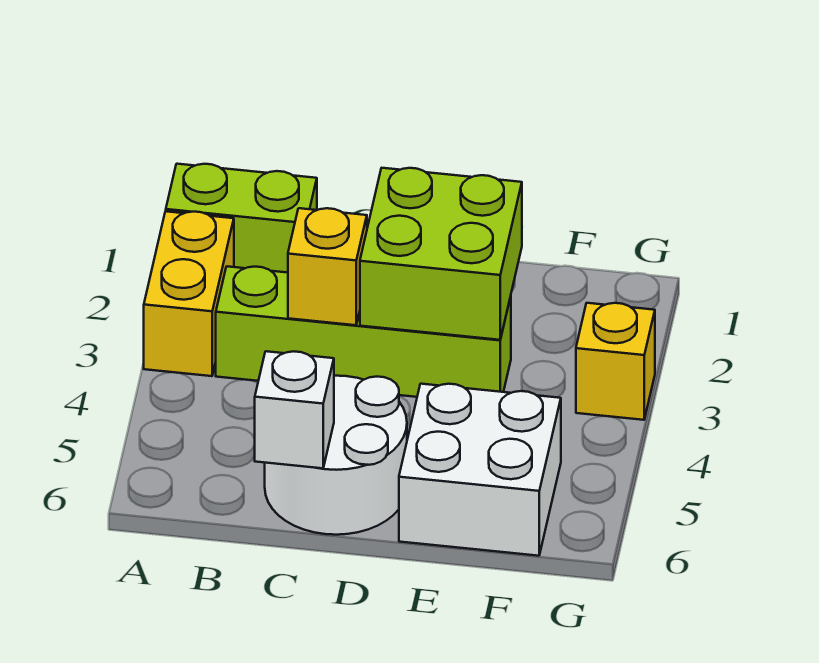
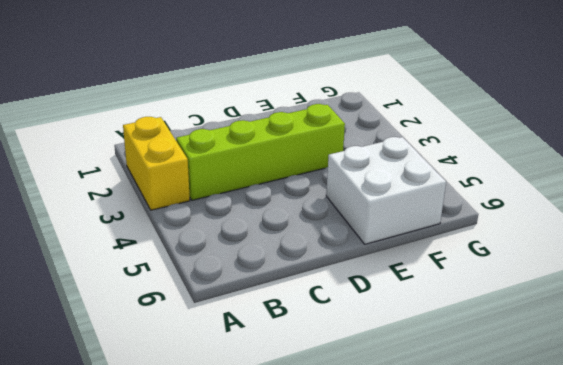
none -> lime 1x2 brick [166,164,317,273]
none -> white 2x2 round brick [265,376,407,535]

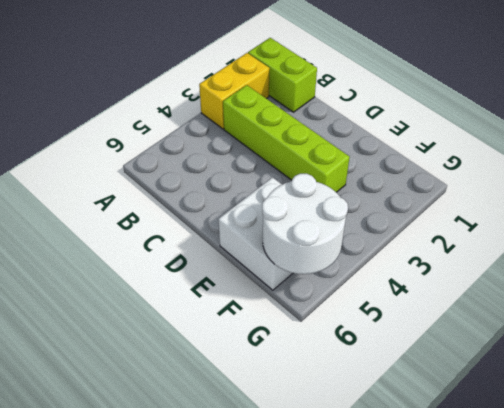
white 2x2 round brick [262,174,348,274] -> white 2x2 round brick moved to [265,376,407,535]
none -> yellow 1x1 brick [576,303,655,420]
none -> yellow 1x1 brick [288,208,367,325]

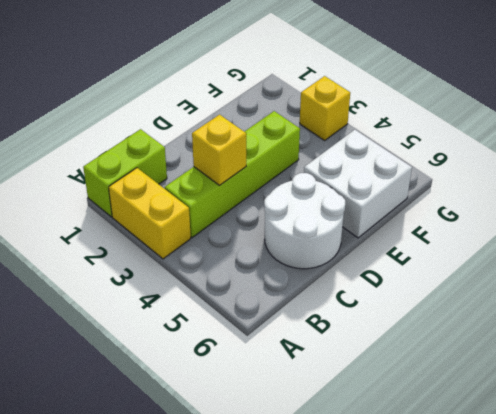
none -> white 1x1 brick [255,351,334,468]
none -> lime 2x2 brick [360,168,522,340]

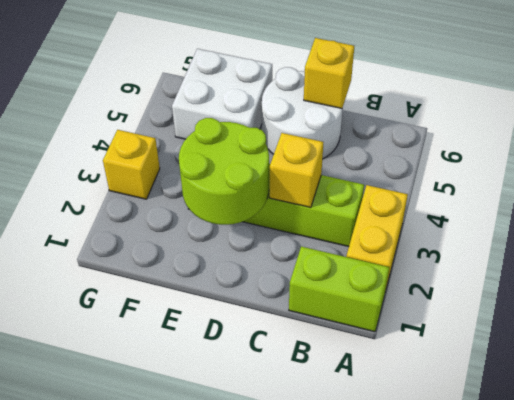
yellow 1x1 brick [304,38,354,108] -> white 1x1 brick [255,351,334,468]
lime 2x2 round brick [179,118,269,225] -> lime 2x2 brick [360,168,522,340]

